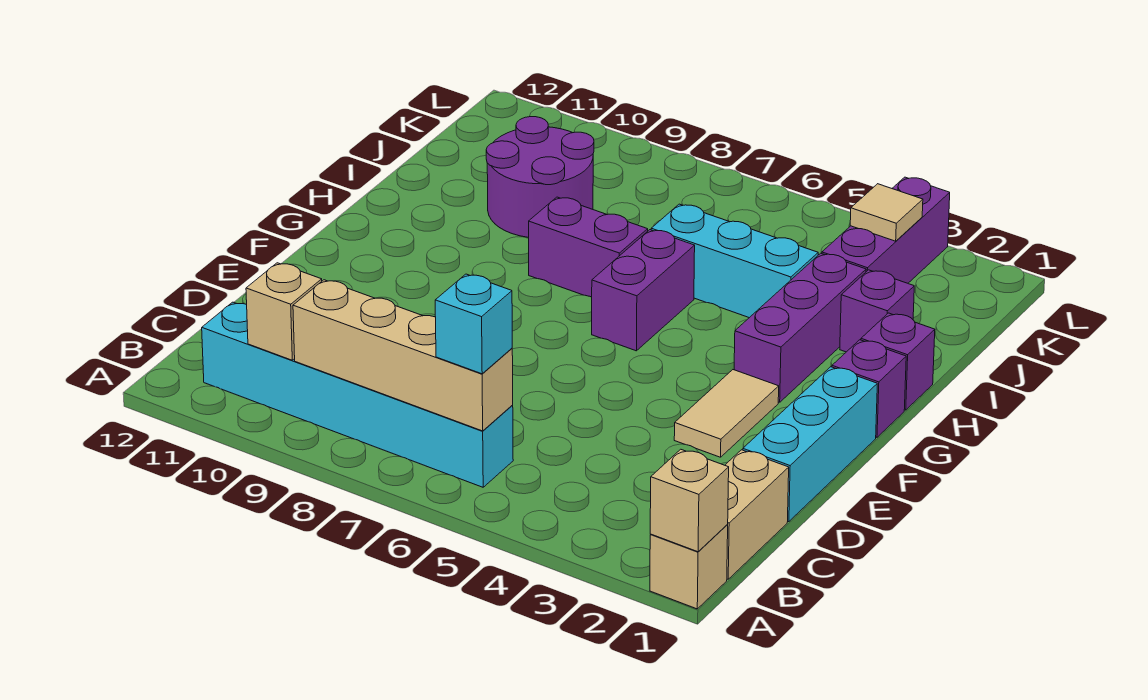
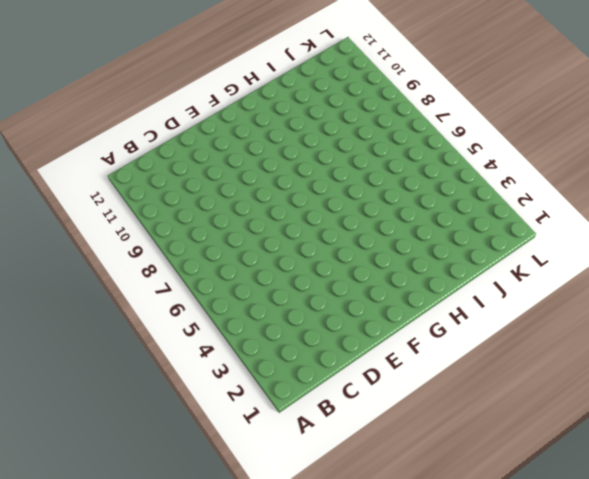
none -> tan 1x1 brick [650,525,728,609]
none -> tan 1x2 brick [725,450,789,579]
none -> cyan 1x6 brick [202,302,513,487]

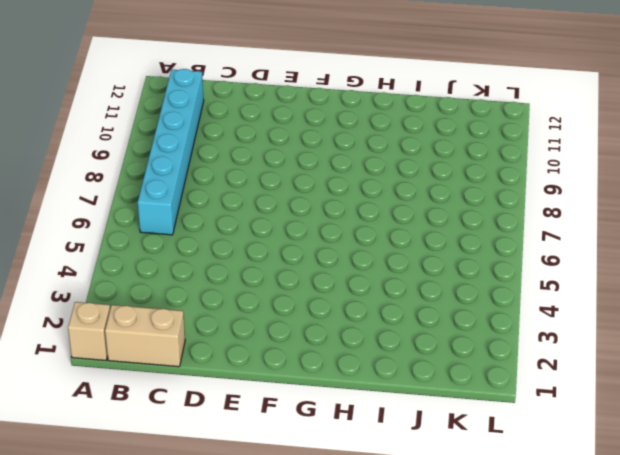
none -> cyan 1x3 brick [743,367,877,522]
none -> tan 1x2 tile [674,370,779,457]
none -> purple 1x1 brick [832,340,906,437]

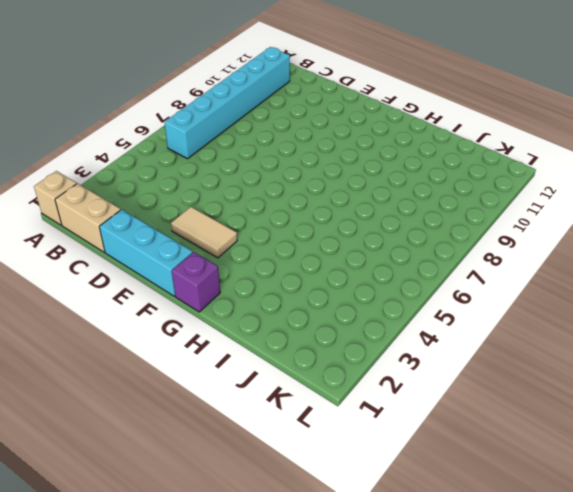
none -> purple 1x3 brick [734,253,866,402]
none -> purple 1x2 brick [592,230,695,351]
none -> purple 1x1 brick [861,313,935,410]

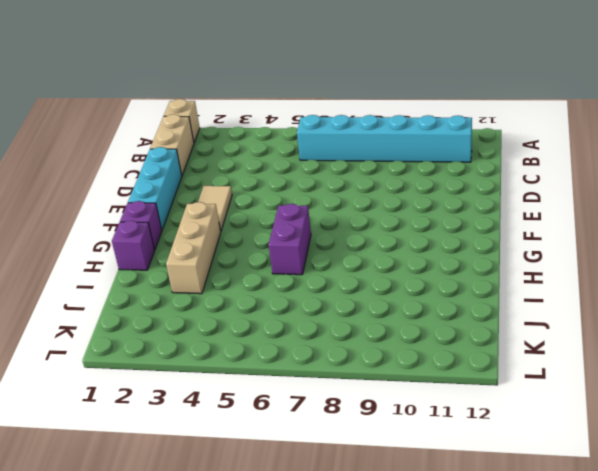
tan 1x3 brick [166,202,221,294] -> purple 1x3 brick [734,253,866,402]
none -> purple 1x2 brick [529,197,648,297]
none -> purple 1x1 brick [840,270,914,352]
none -> cyan 1x3 brick [651,204,818,318]

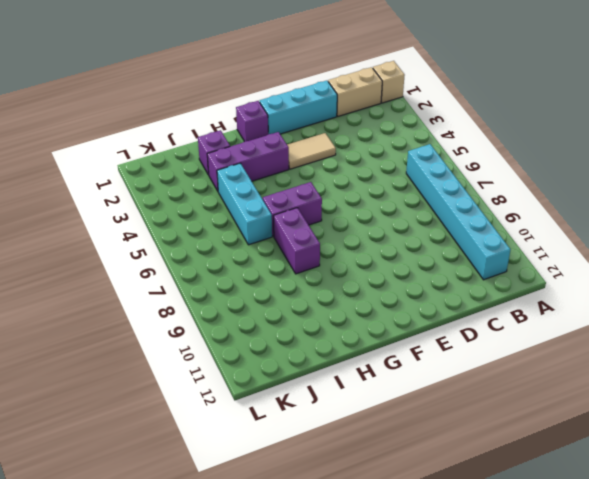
none -> purple 1x1 brick [861,313,935,410]
none -> purple 2x2 round brick [486,117,594,237]
none -> purple 1x3 brick [822,177,950,283]

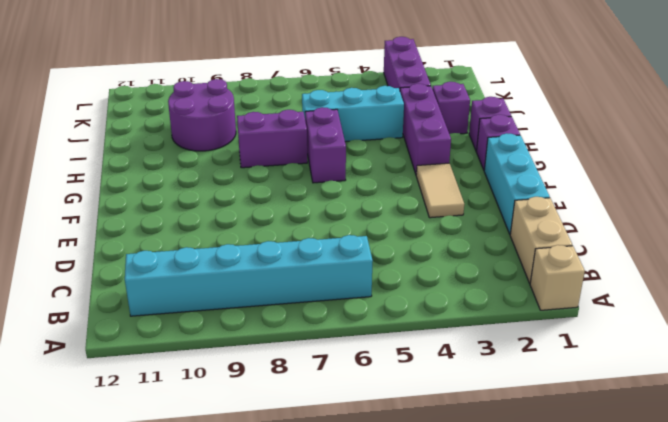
none -> tan 1x1 brick [650,449,729,552]
none -> tan 1x4 brick [293,280,513,431]
none -> tan 1x1 brick [246,263,322,360]

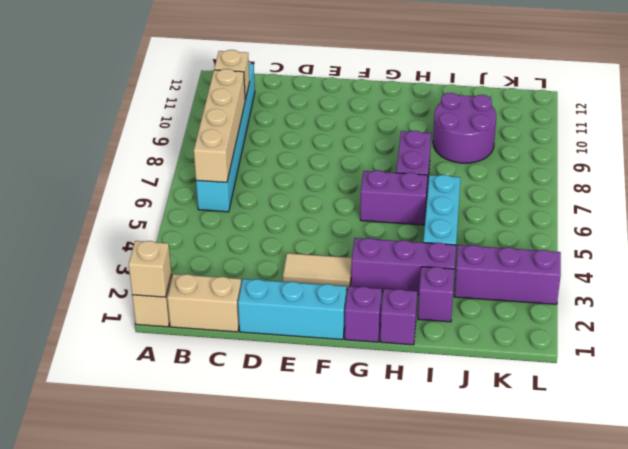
none -> tan 1x1 tile [850,184,923,241]
none -> cyan 1x1 brick [435,274,512,374]

